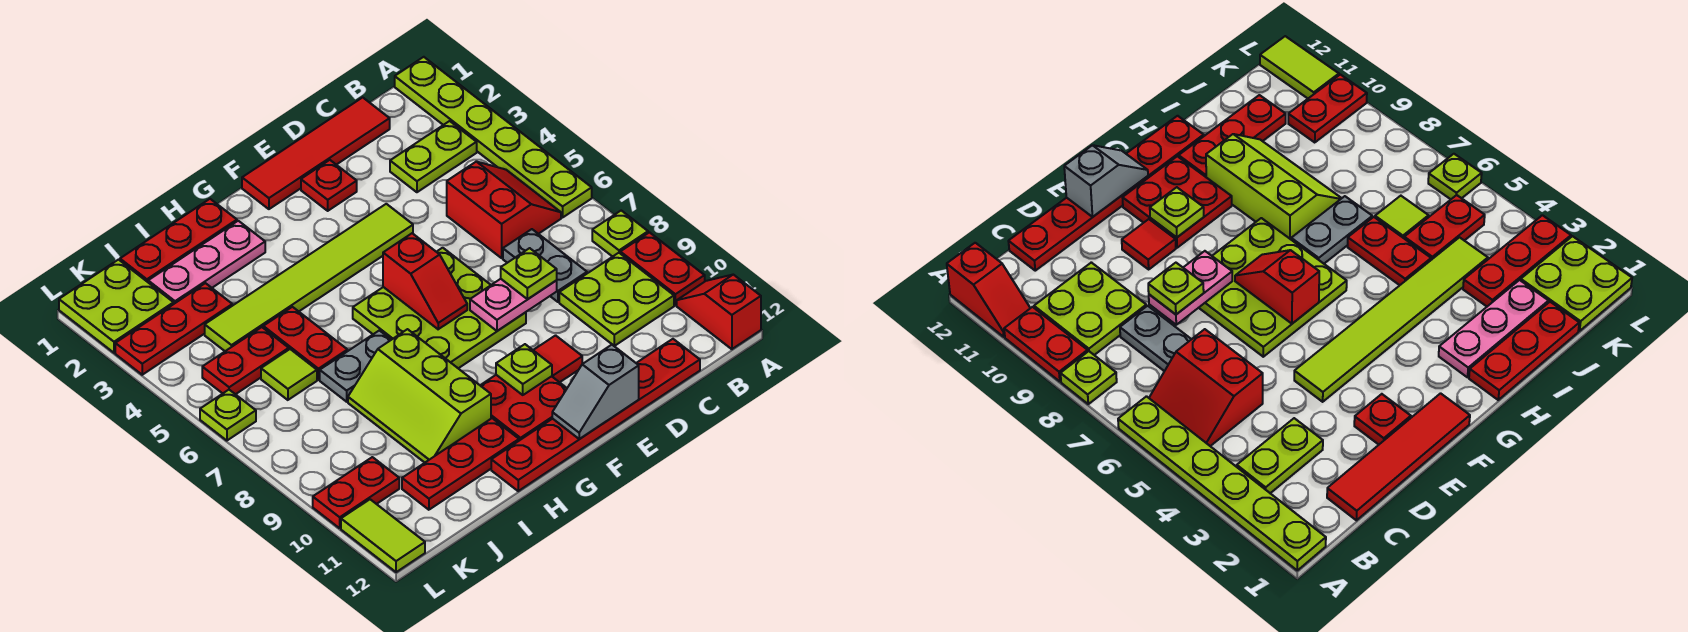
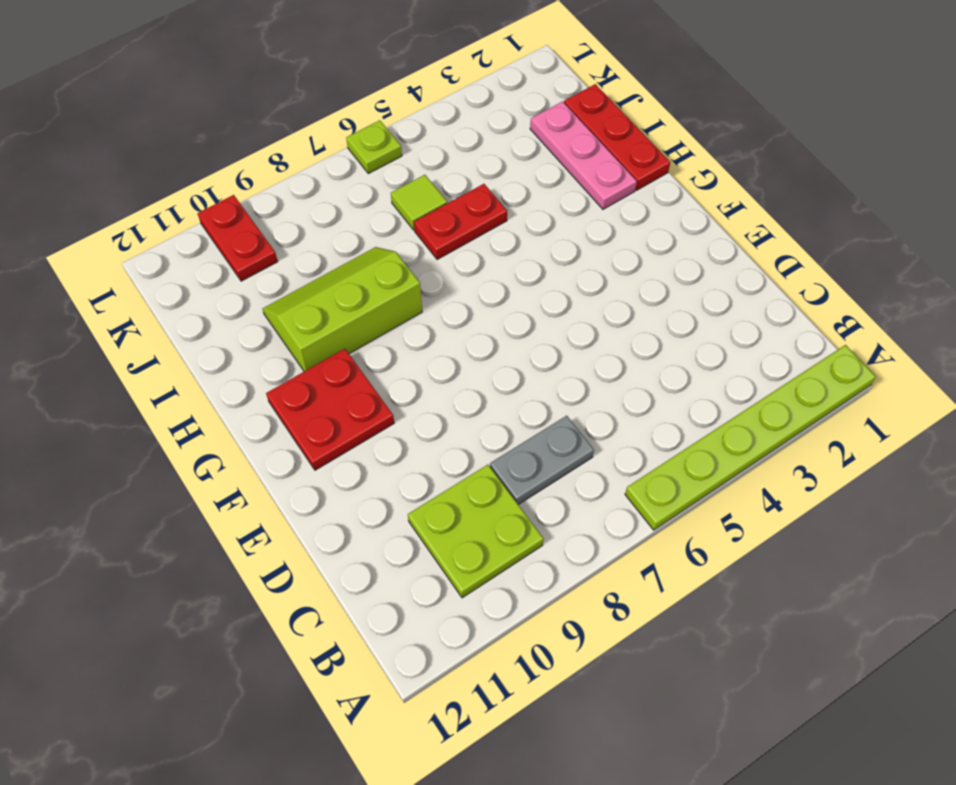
none -> lime 1x1 plate [592,211,648,257]
none -> red 1x2 plate [620,232,705,305]
none -> red 1x2 slope [677,275,761,349]
none -> lime 1x2 plate [390,121,477,192]

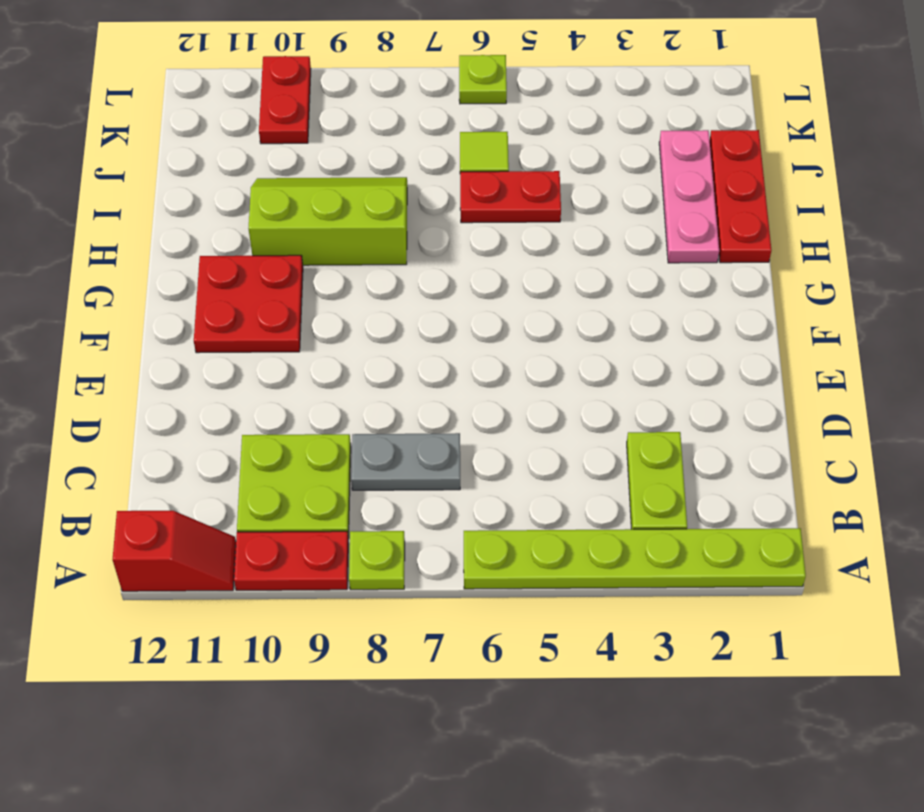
none -> red 2x2 slope [447,162,561,258]
none -> red 1x4 tile [242,97,390,209]
none -> red 1x6 plate [491,339,700,491]
none -> red 1x1 plate [301,160,357,211]

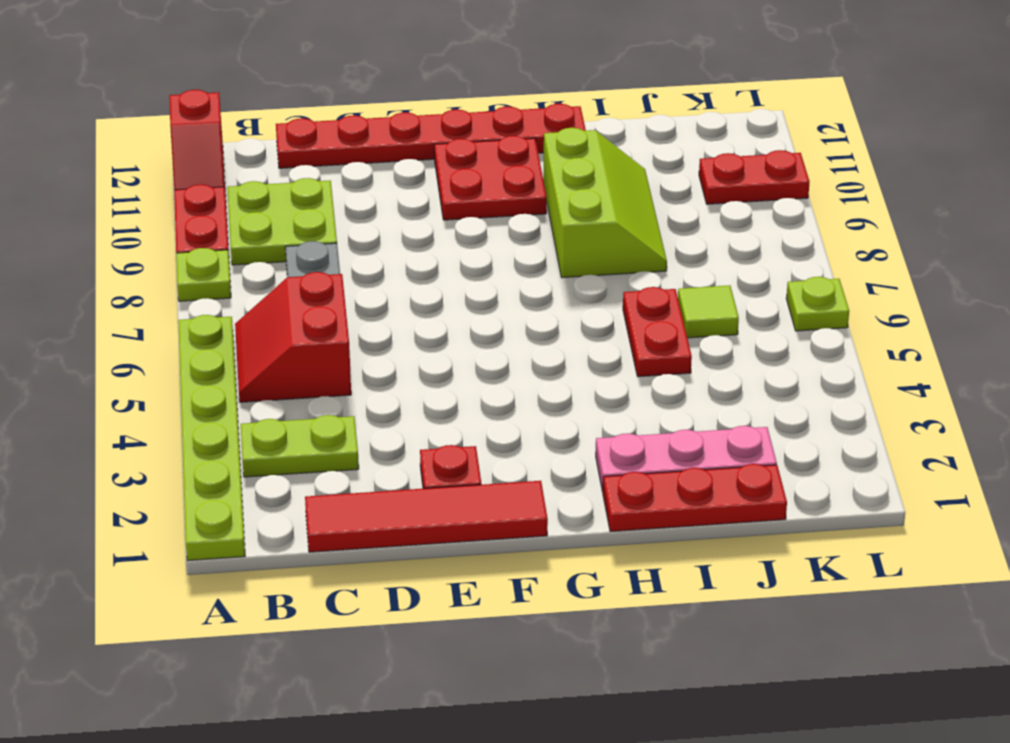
none -> lime 1x6 tile [205,204,413,351]
none -> lime 3x3 plate [353,248,526,368]
none -> red 1x1 tile [533,335,582,382]
none -> grey 1x2 plate [320,330,391,402]

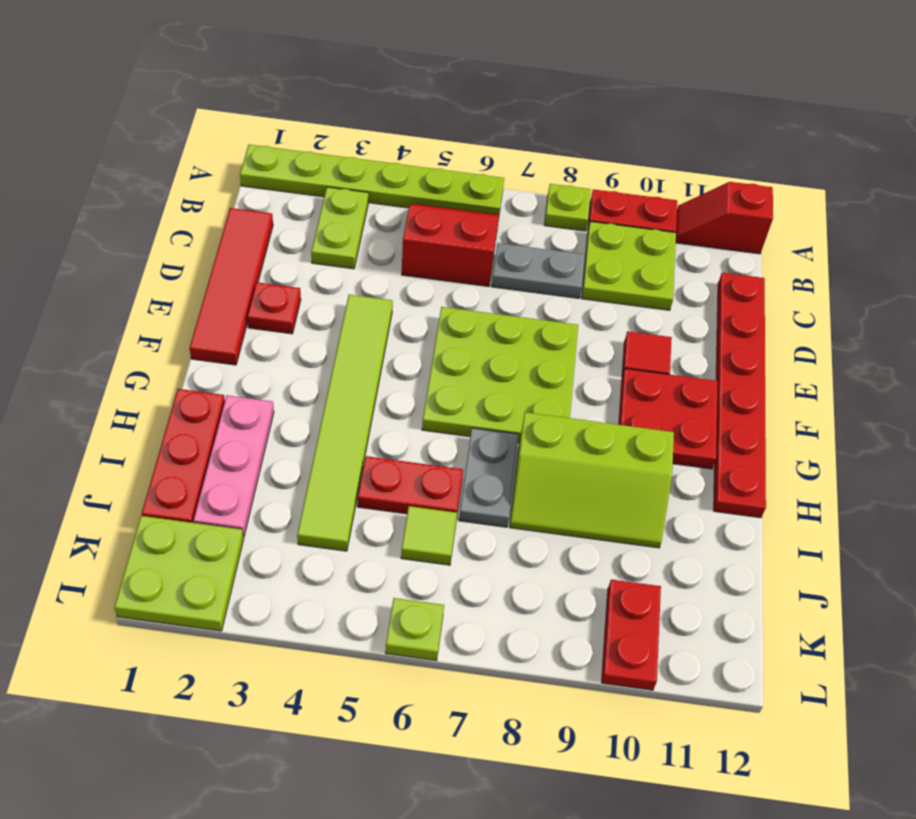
none -> red 1x3 plate [402,418,519,510]
none -> red 1x3 plate [115,283,232,375]
none -> red 1x2 plate [202,327,289,394]
none -> lime 1x2 tile [341,499,425,572]

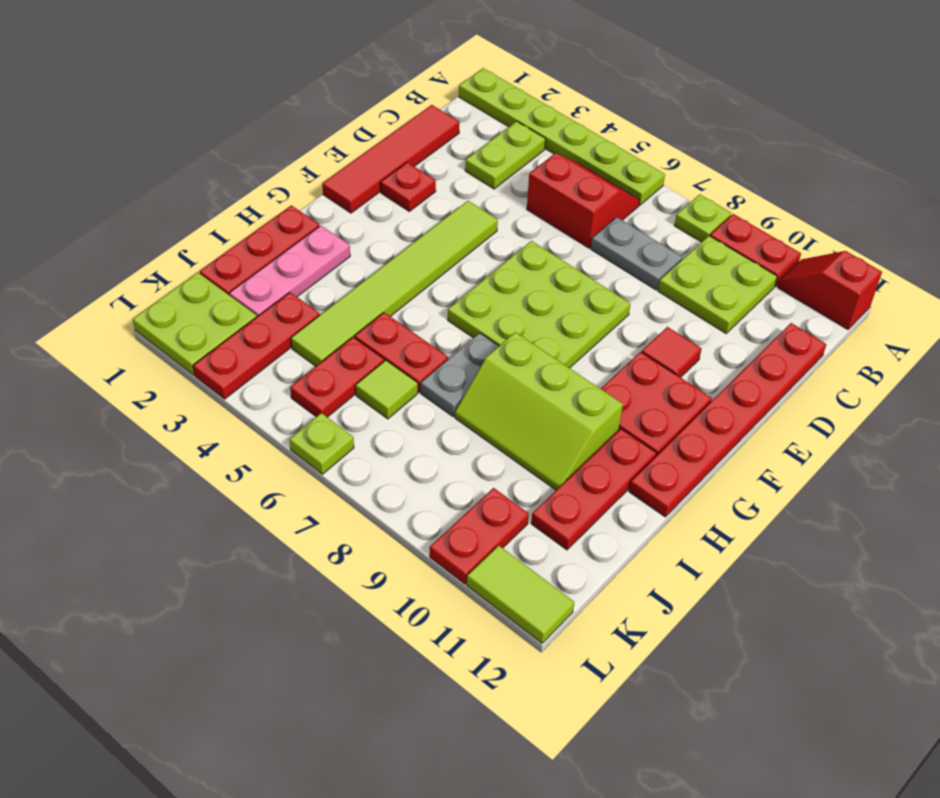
none -> pink 1x2 plate [470,279,557,331]
none -> grey 1x2 slope [552,345,639,439]
none -> red 1x2 slope [383,233,467,329]
none -> lime 1x1 plate [496,344,552,395]

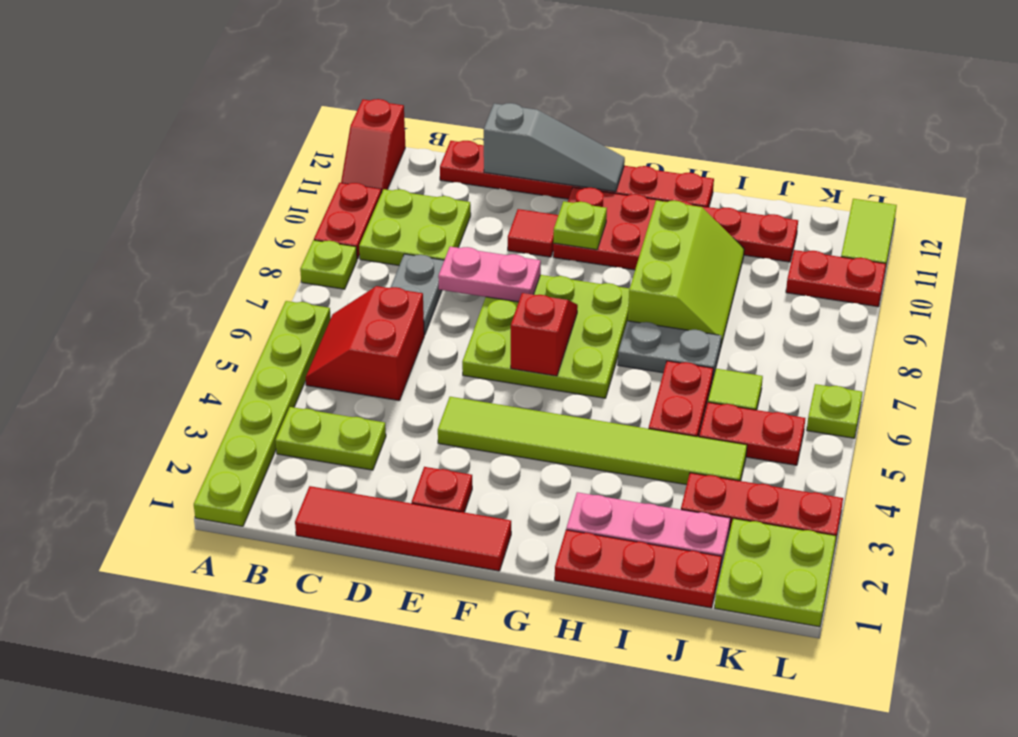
grey 1x3 slope [484,103,625,192] -> grey 1x2 slope [552,345,639,439]
none -> lime 1x1 plate [501,248,557,299]

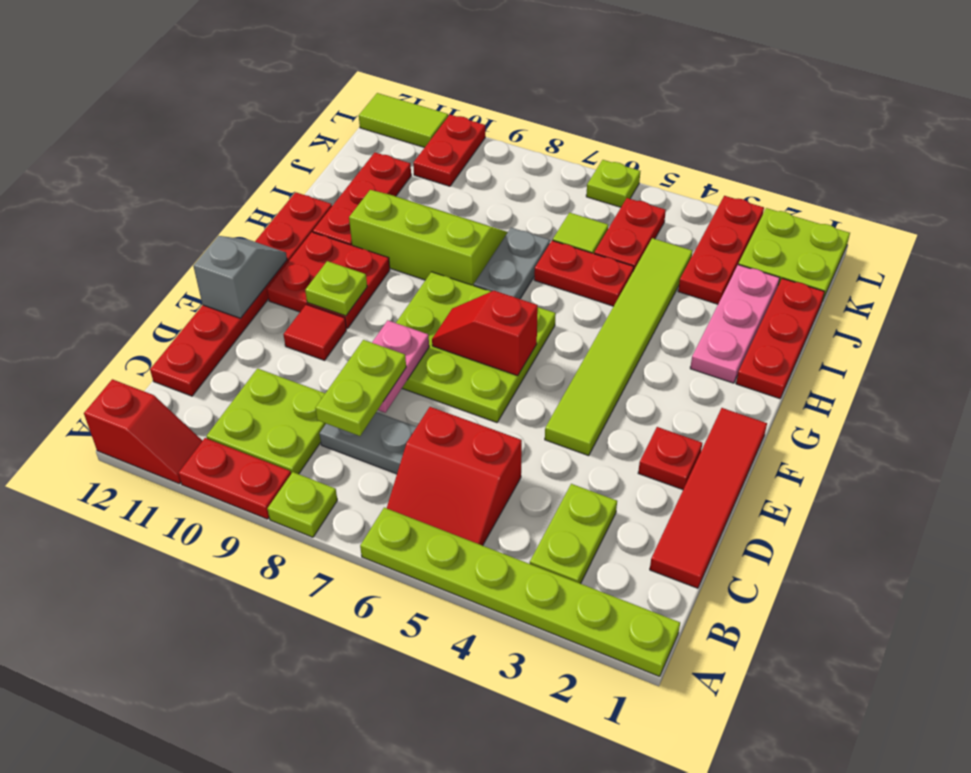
lime 1x2 plate [315,340,406,436] -> lime 1x1 plate [501,248,557,299]

